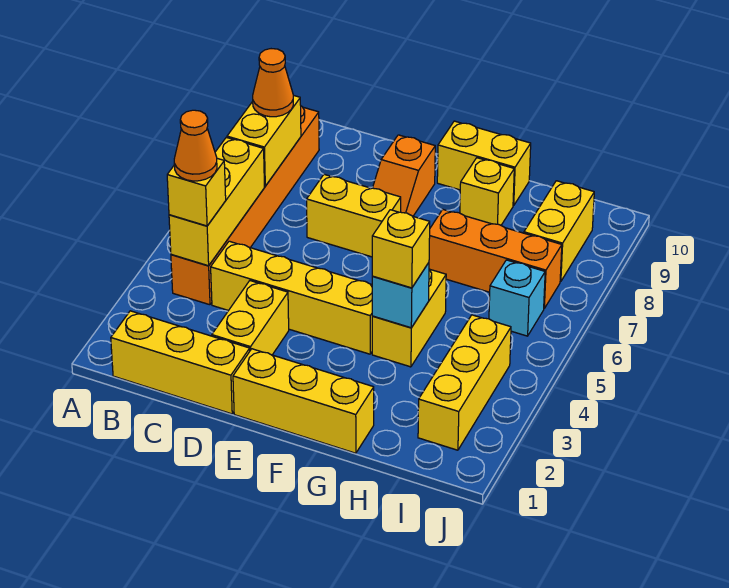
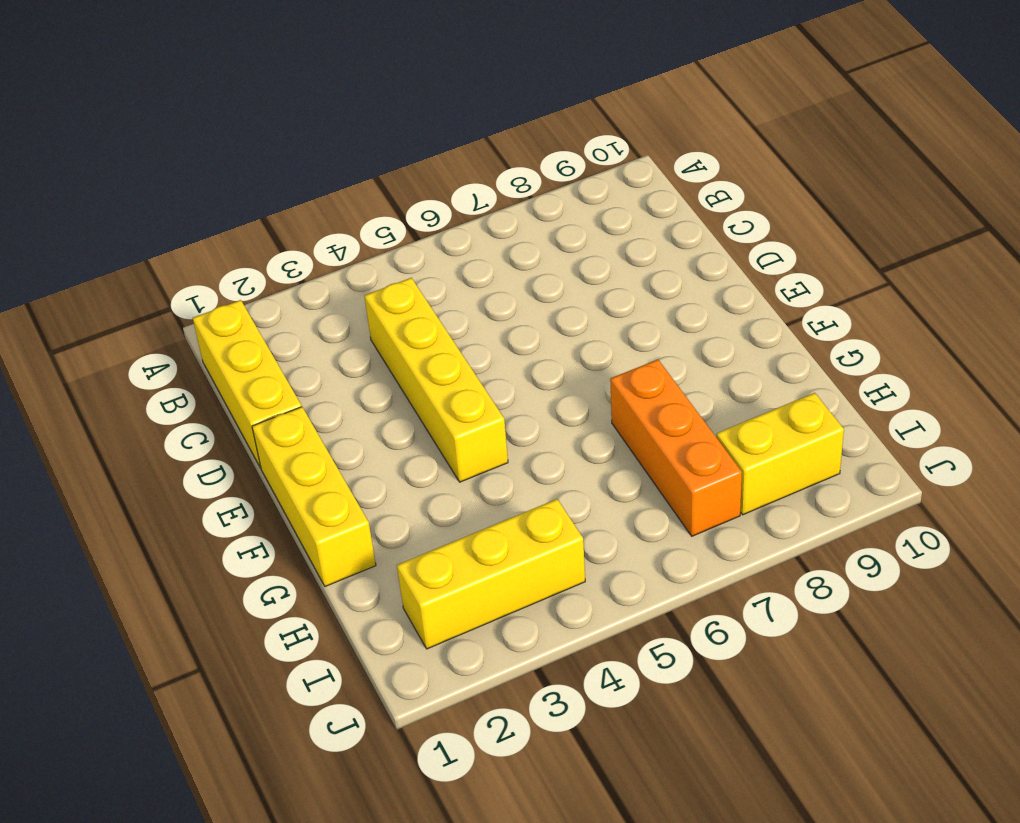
none -> orange 1x6 brick [171,106,319,305]
none -> yellow 1x2 brick [212,281,289,355]
none -> yellow 1x2 brick [307,174,401,257]

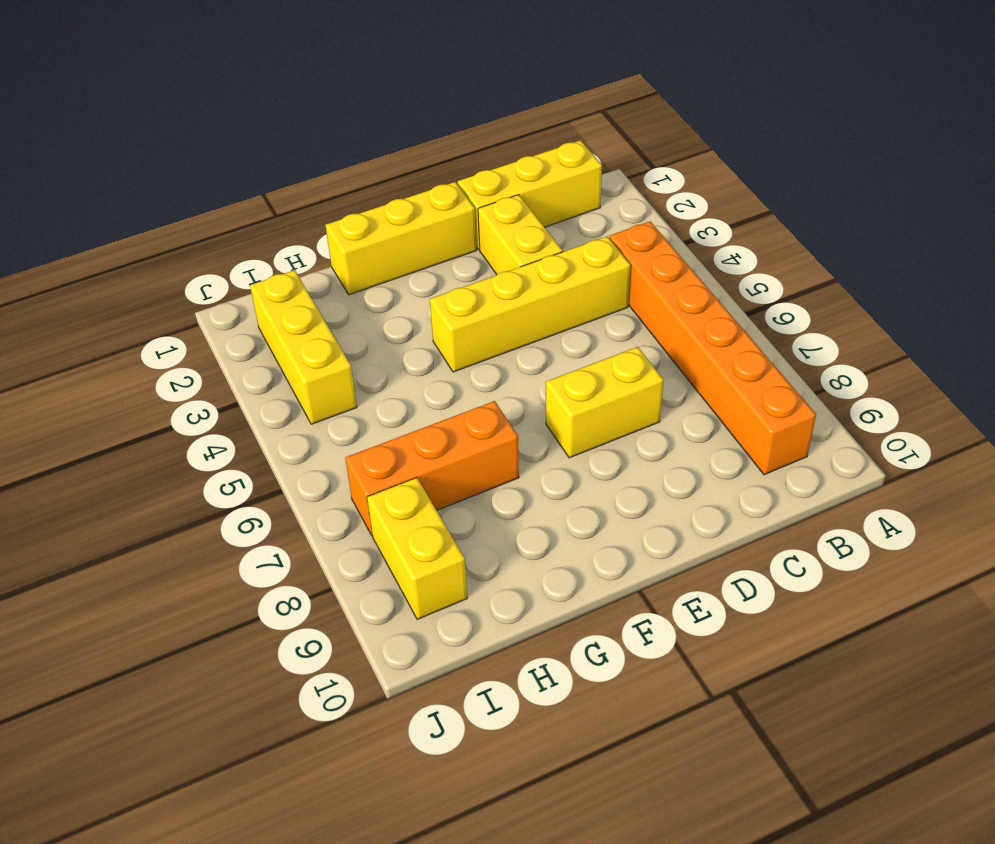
none -> orange 1x2 slope [373,135,435,216]
none -> yellow 1x2 brick [437,121,531,206]
none -> yellow 1x2 brick [372,269,446,367]

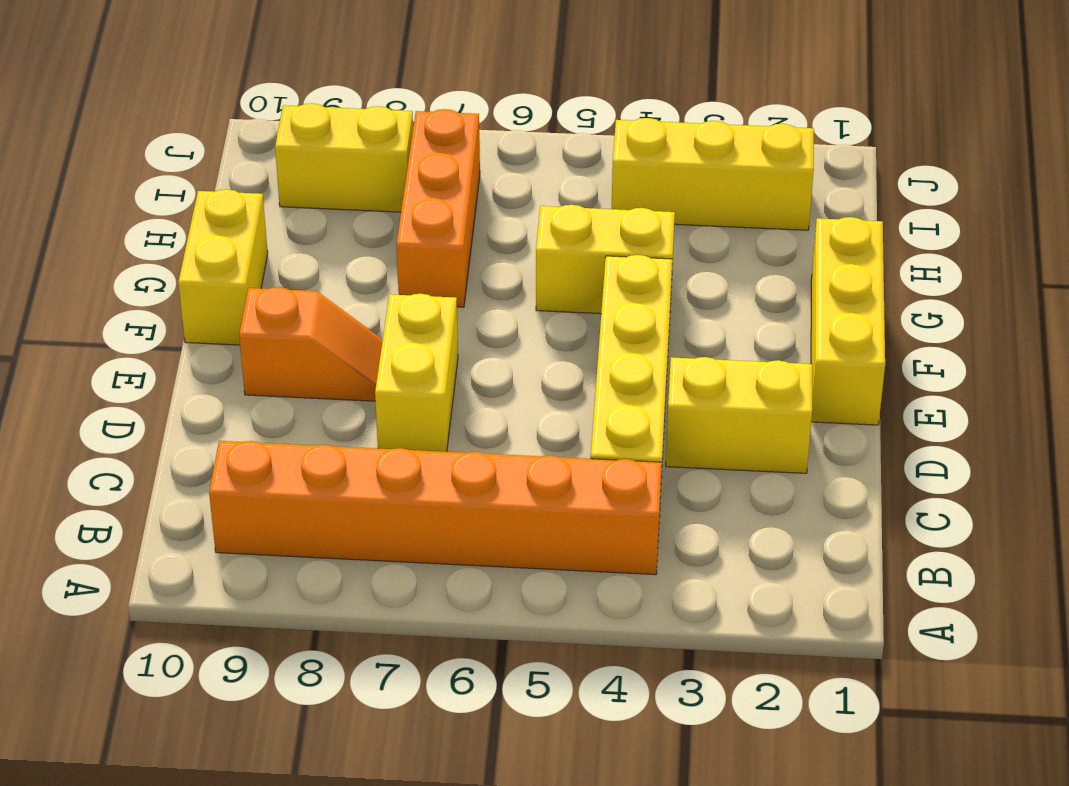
none -> yellow 1x3 brick [111,311,250,414]
none -> yellow 1x1 brick [460,158,514,225]
none -> cyan 1x1 brick [489,260,545,336]

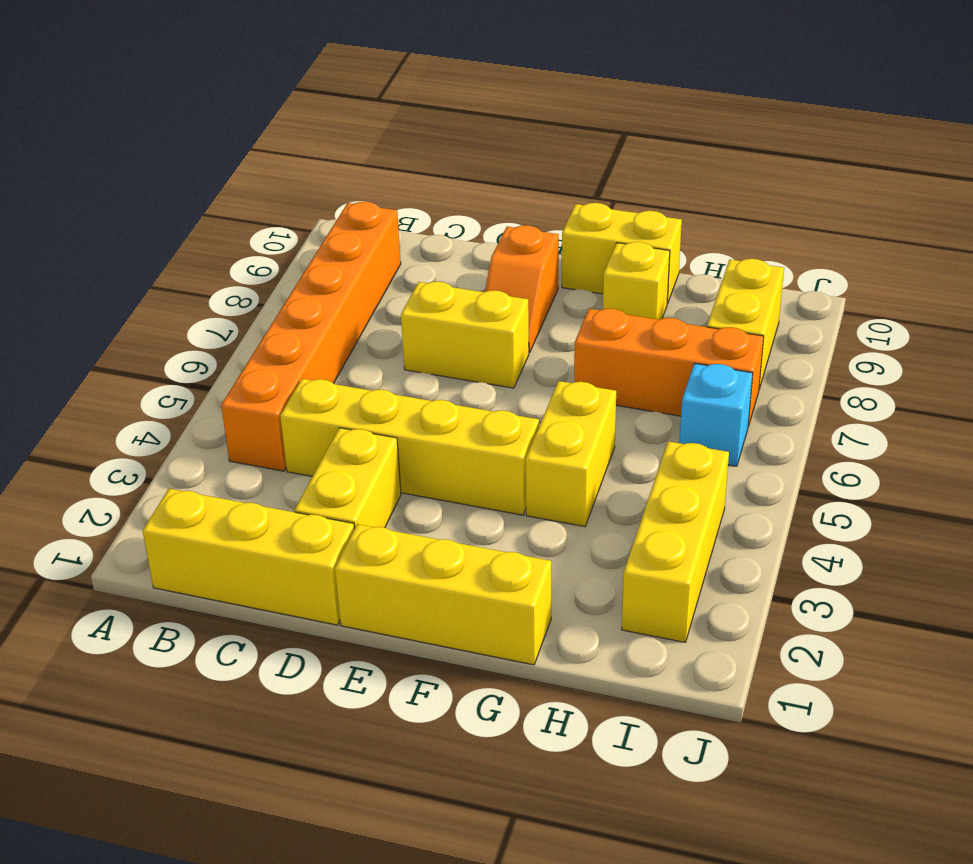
none -> yellow 1x3 brick [169,137,265,266]
none -> yellow 1x2 brick [227,95,301,186]
none -> cyan 1x1 brick [372,263,429,328]

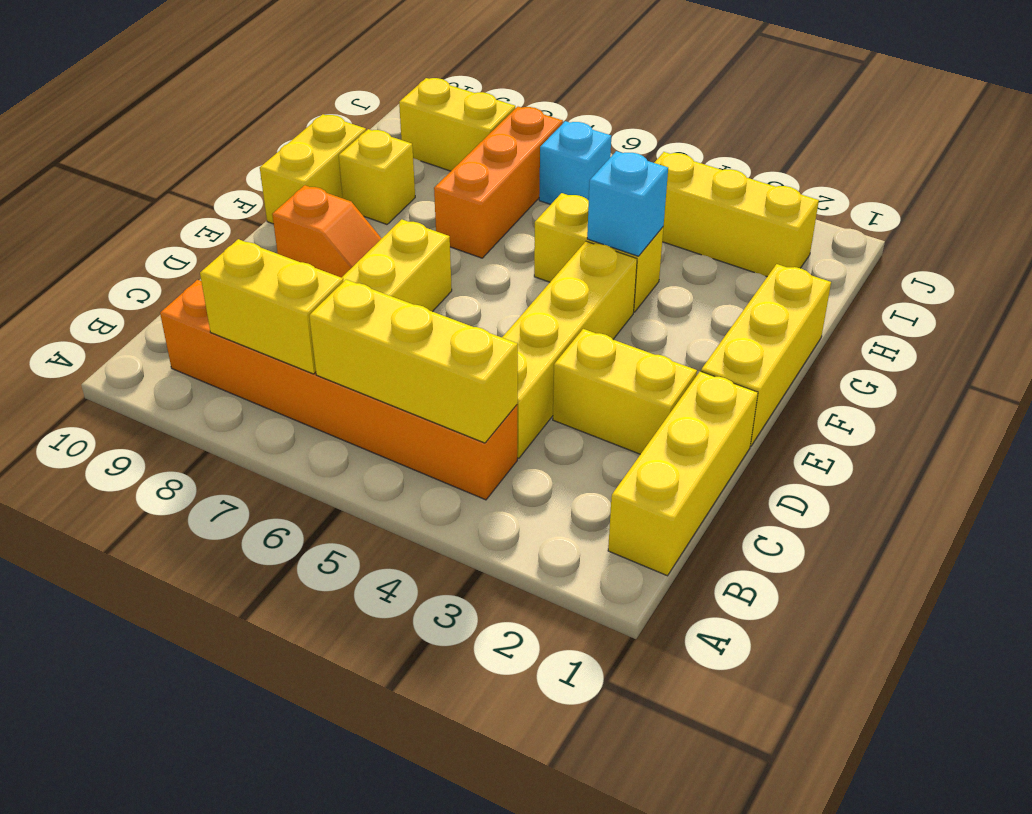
none -> yellow 1x1 brick [167,158,226,226]
none -> orange 1x1 cone [253,49,293,117]
none -> yellow 1x1 brick [372,210,430,288]

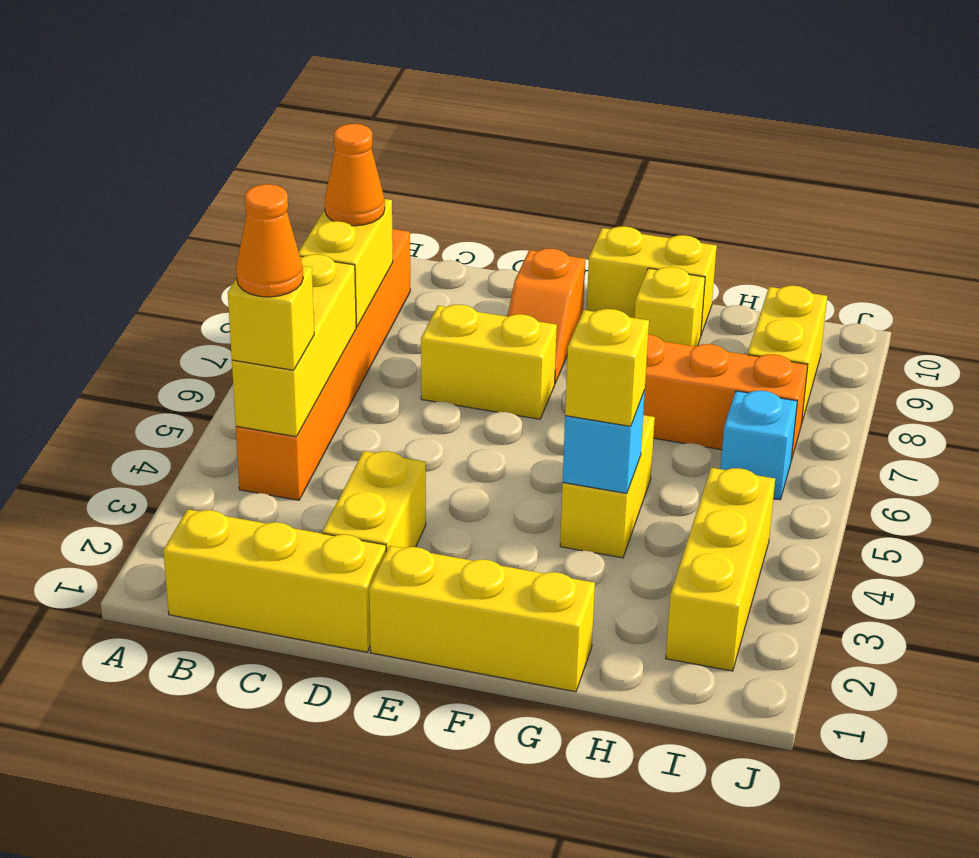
none -> yellow 1x4 brick [211,241,372,354]

